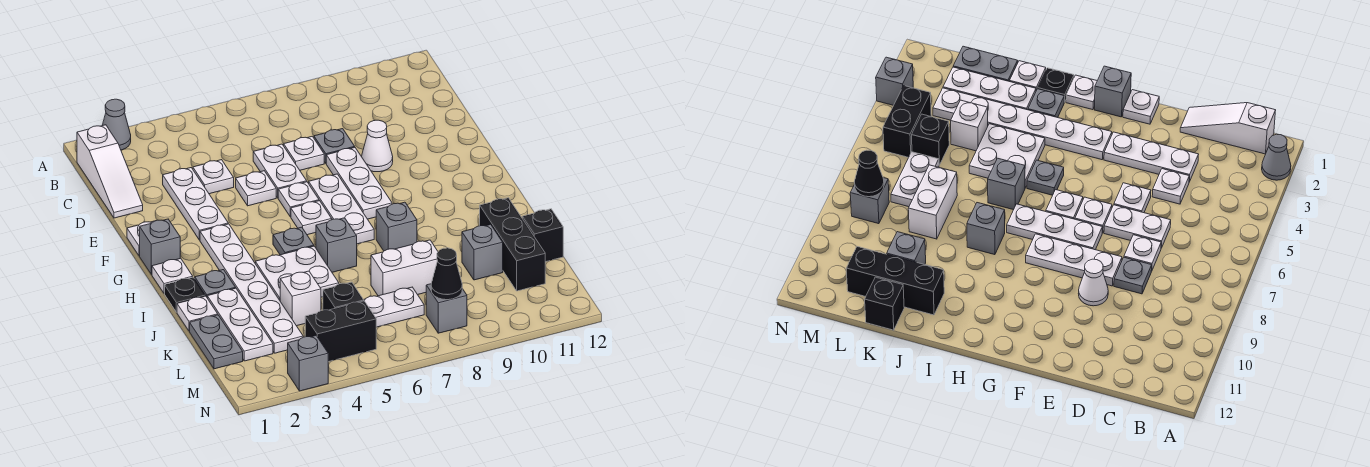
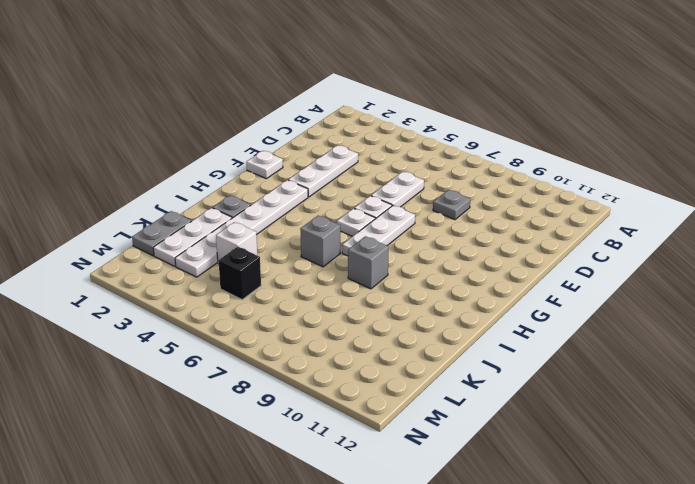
none -> grey 1x1 cone [102,99,131,150]
none -> white 1x3 slope [77,125,143,218]
none -> white 1x1 plate [193,160,234,194]
none -> white 1x1 plate [284,136,324,170]

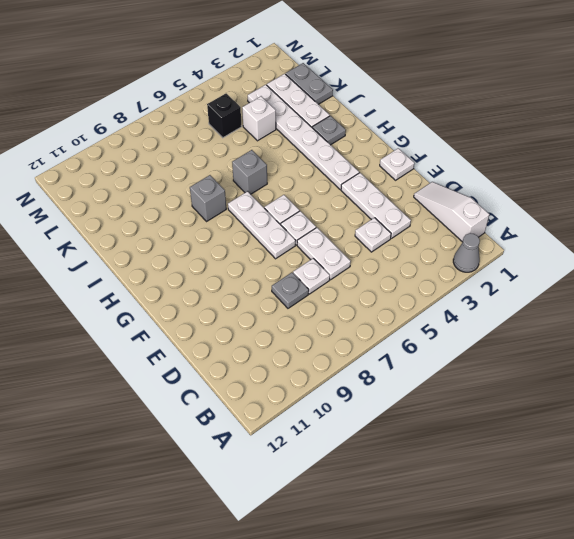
none -> white 1x1 plate [236,171,276,206]
none -> white 1x3 plate [326,148,392,219]
none -> white 1x1 cone [362,120,393,172]
none -> grey 1x1 brick [140,219,180,275]

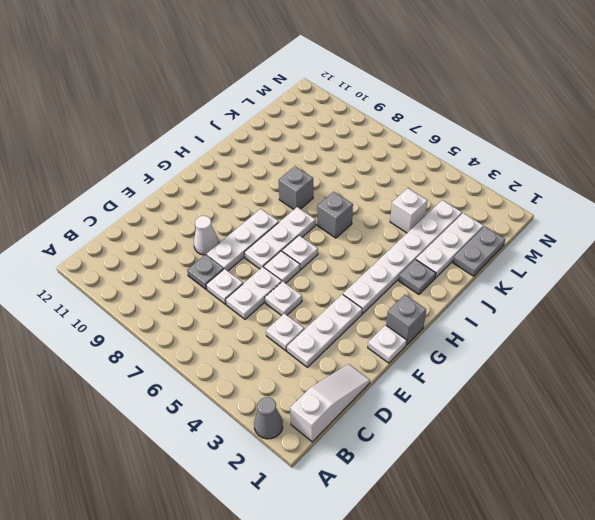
none -> white 1x1 plate [152,258,193,293]
none -> grey 1x1 plate [273,227,314,255]
none -> black 1x1 plate [165,277,205,312]
none -> white 2x2 plate [255,246,339,300]

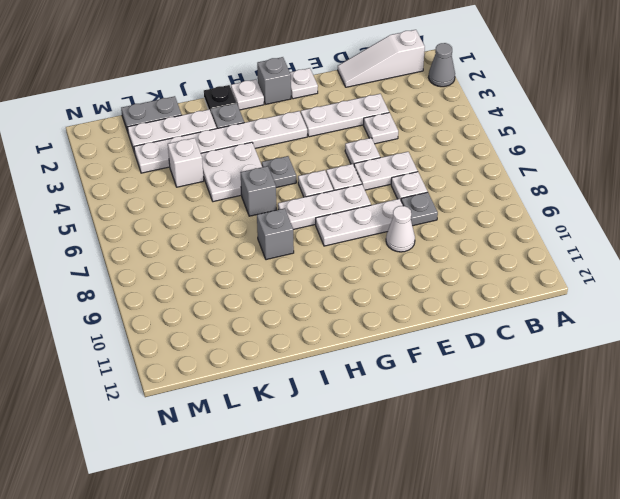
none -> white 1x1 plate [177,296,218,331]
none -> black 1x3 brick [480,198,545,291]
none -> white 1x2 brick [371,240,438,296]
none -> grey 1x1 brick [462,224,503,280]

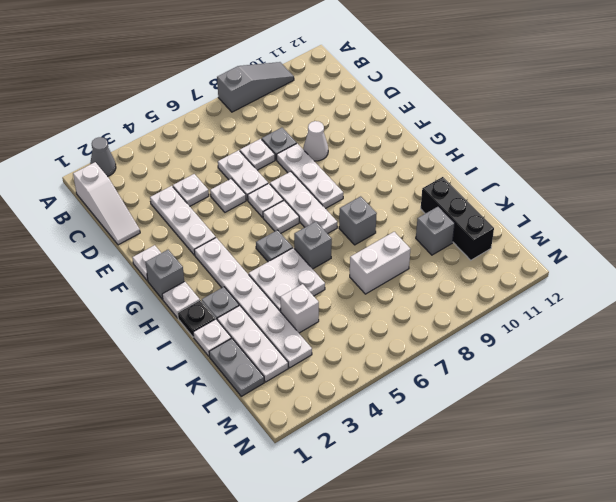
grey 1x3 slope [217,62,294,112] -> none
none -> black 1x1 brick [522,209,563,262]
none -> black 1x1 brick [323,282,364,310]
none -> white 1x2 plate [364,287,424,327]
none -> black 1x2 brick [305,301,376,362]

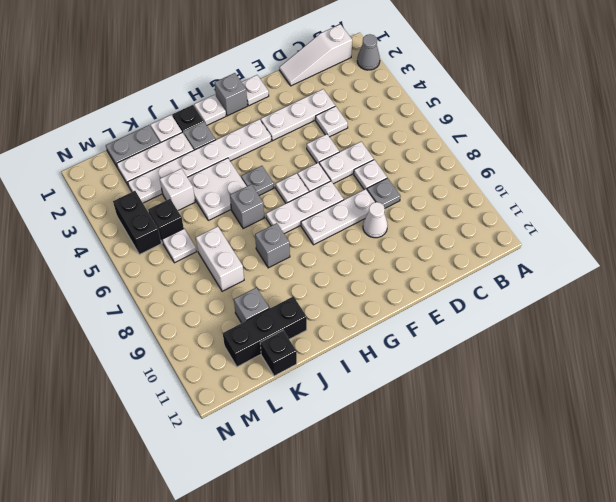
white 1x1 plate [162,229,196,263] -> white 1x2 plate [364,287,424,327]
none -> grey 1x1 brick [426,284,467,333]
none -> grey 1x1 brick [288,336,328,391]
none -> black 1x1 cone [431,248,462,300]

